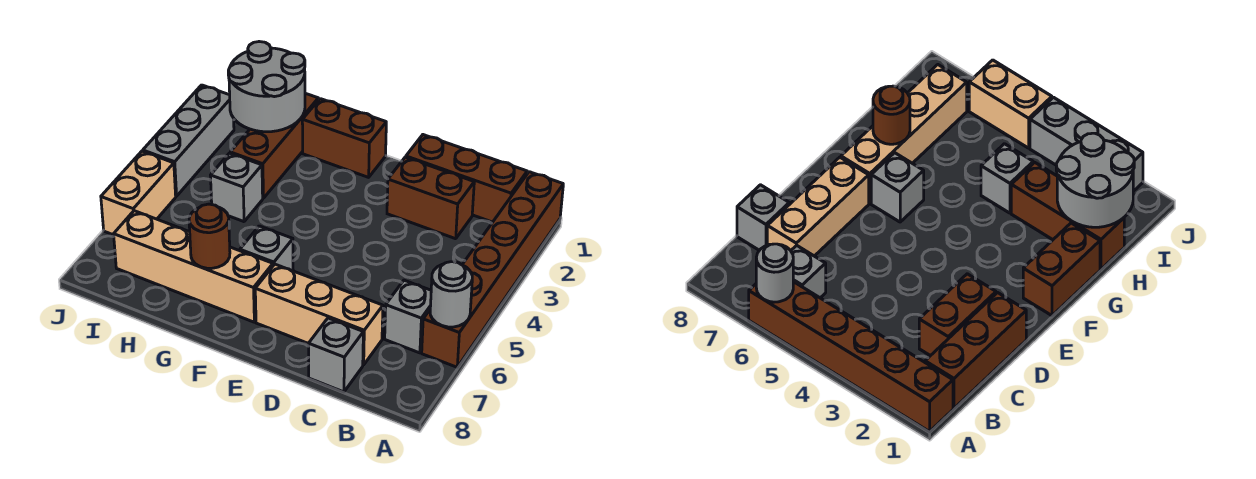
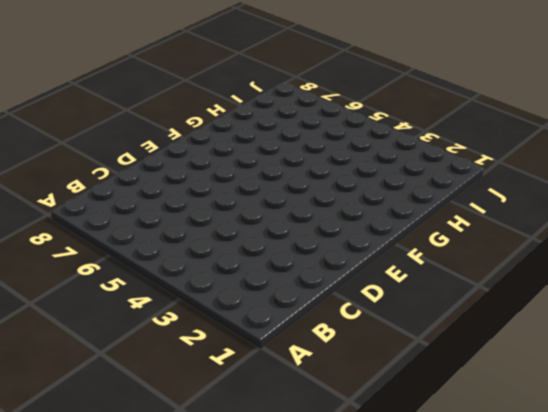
none -> brown 1x6 brick [422,172,563,367]
none -> brown 1x3 brick [406,135,527,222]
none -> grey 1x1 brick [385,280,431,353]

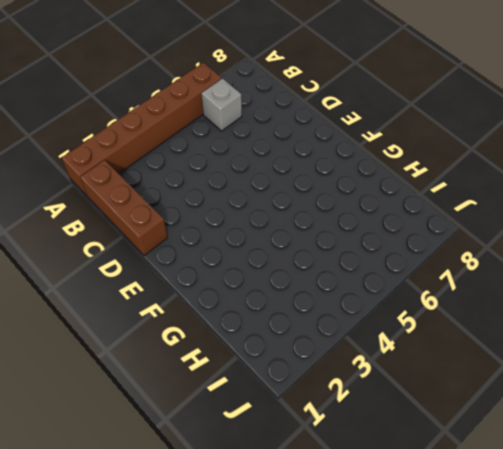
none -> brown 1x2 brick [387,157,474,239]
none -> tan 1x3 brick [255,264,383,365]
none -> grey 1x1 brick [309,318,363,392]

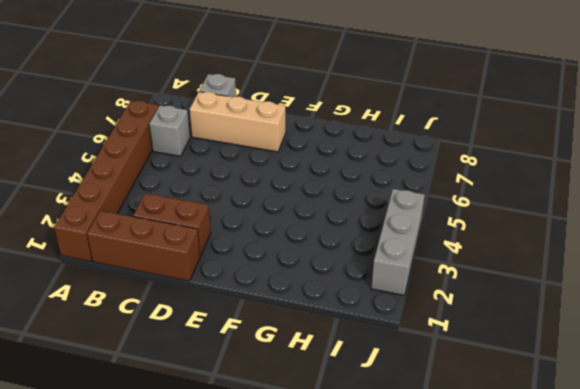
none -> brown 1x2 brick [302,99,386,177]
none -> grey 1x1 brick [240,226,293,271]
none -> tan 1x4 brick [114,211,273,322]

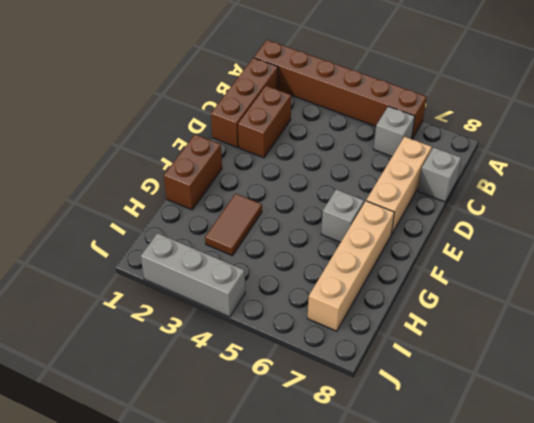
brown 1x2 tile [205,194,262,256] -> brown 1x3 brick [230,93,318,198]
none -> grey 1x1 brick [210,153,263,222]
none -> tan 1x2 brick [101,151,176,235]
none -> grey 1x1 round brick [430,262,472,327]

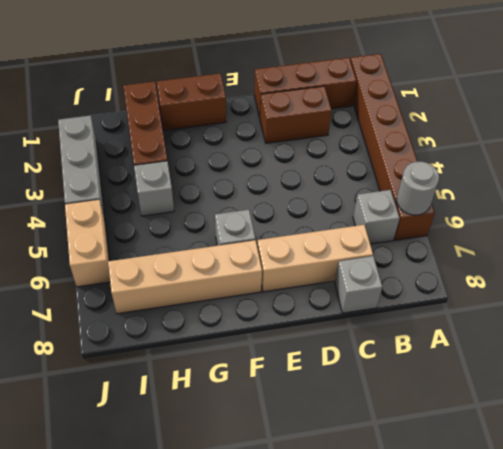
none -> brown 1x1 round brick [189,204,230,268]
none -> grey 2x2 round brick [228,42,305,132]

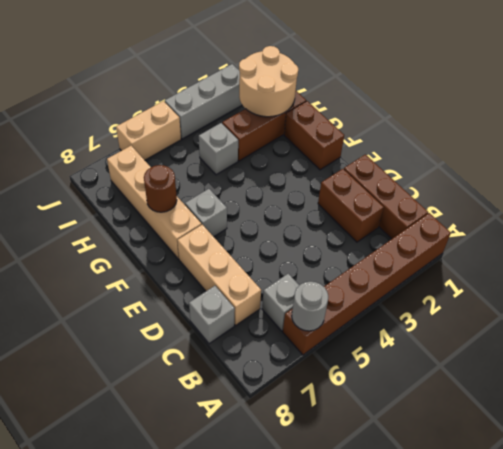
tan 2x2 round brick [239,46,298,117] -> grey 2x2 round brick [228,42,305,132]

